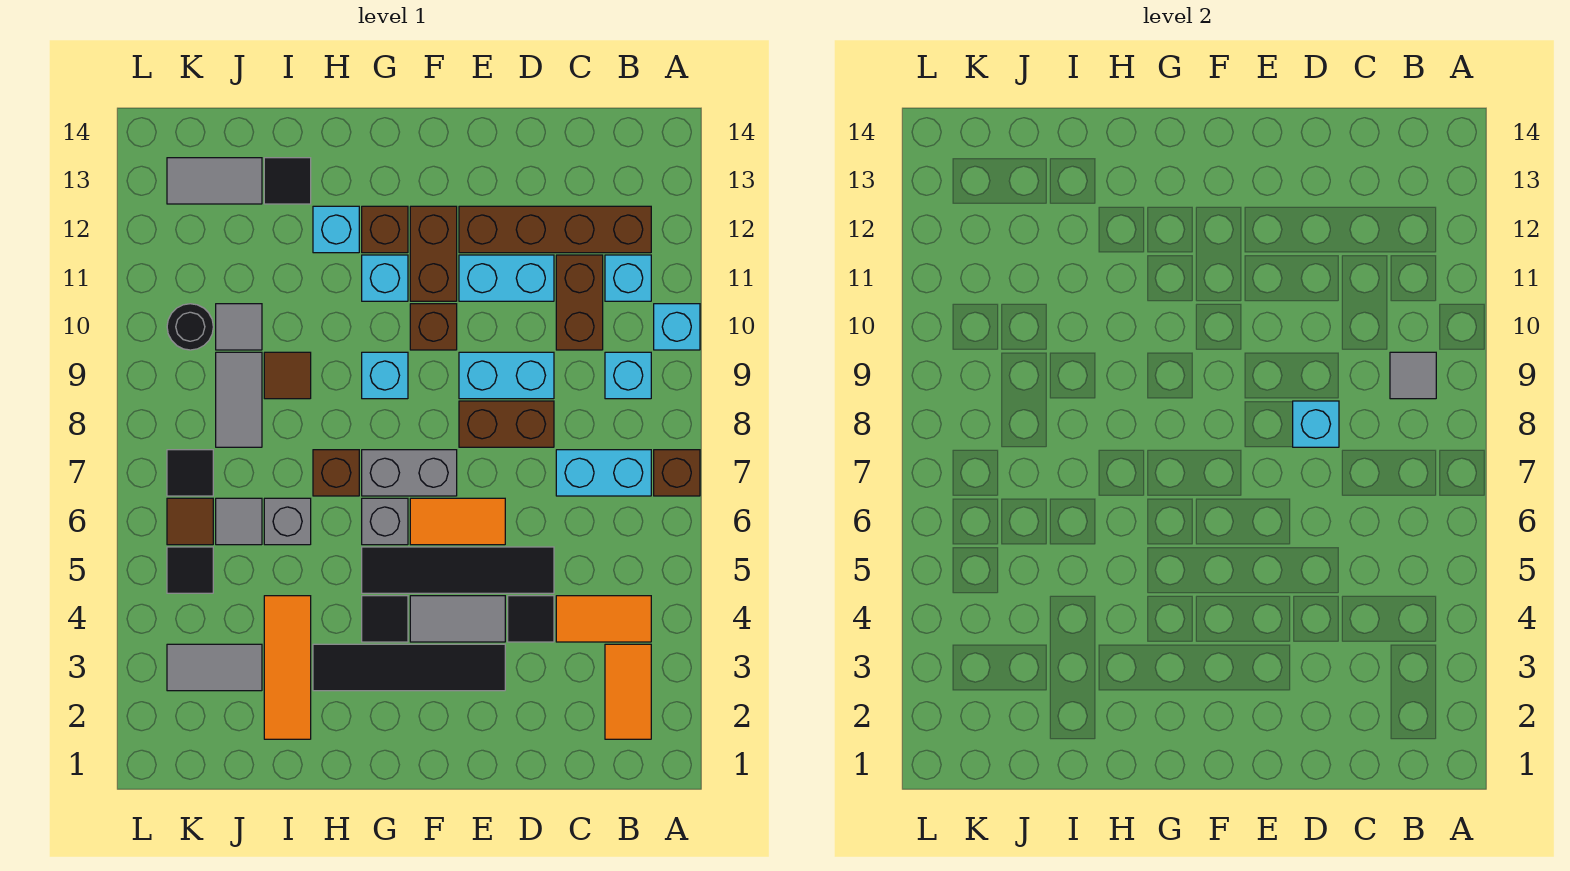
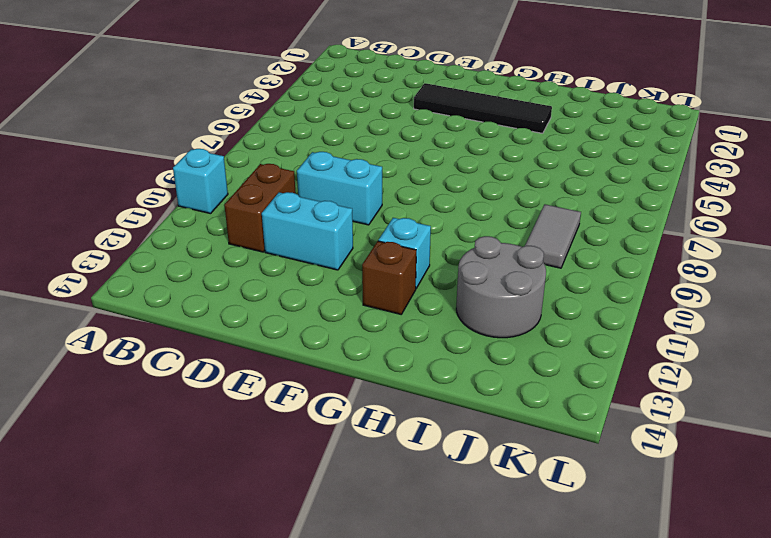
grey 2x2 round brick [456,236,546,338] -> none
none -> brown 1x1 brick [654,450,700,496]
none -> orange 1x2 tile [605,644,651,739]
none -> orange 1x2 tile [556,596,651,642]
none -> cyan 1x2 brick [556,450,651,496]

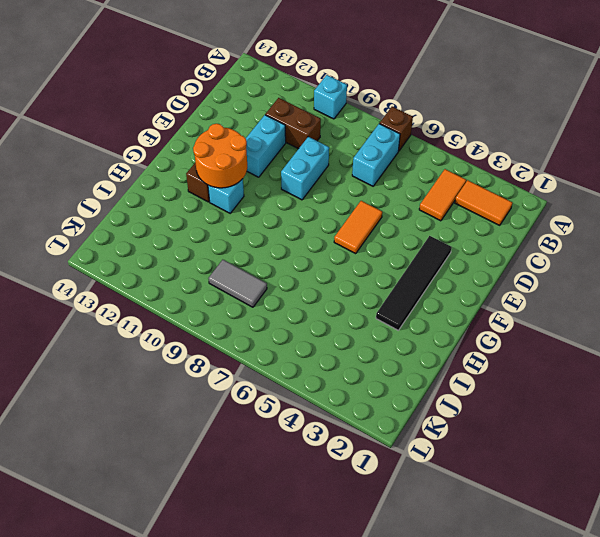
orange 2x2 round brick [193,124,247,188] -> none
none -> cyan 1x1 brick [605,352,651,399]
none -> cyan 1x1 brick [605,255,651,301]
none -> brown 1x4 brick [459,206,651,253]
none -> black 1x1 tile [508,596,554,642]

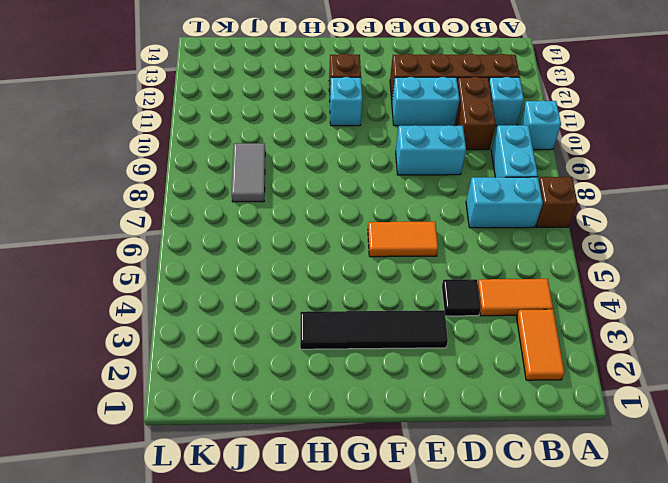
cyan 1x2 brick [491,125,538,177] -> cyan 1x1 brick [605,352,651,399]
none -> black 1x4 tile [362,547,554,593]
none -> brown 1x2 brick [459,401,554,447]
none -> grey 1x2 tile [410,596,505,642]
none -> grey 1x2 brick [362,450,457,496]

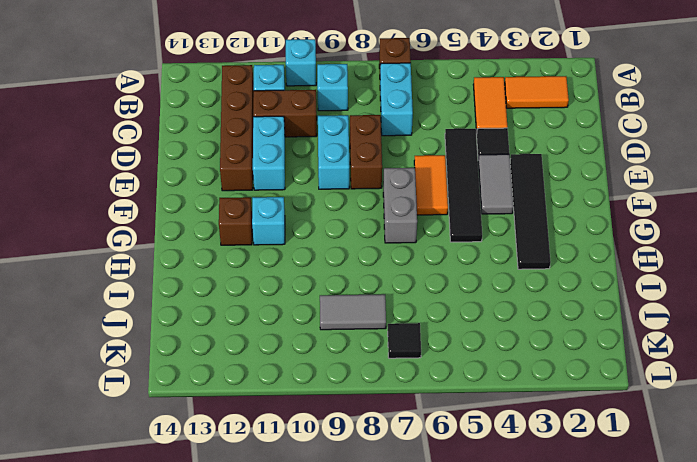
none -> brown 1x1 brick [410,304,457,350]
none -> brown 1x2 brick [410,206,457,301]
none -> black 1x1 tile [362,596,408,642]
none -> grey 1x1 brick [362,498,408,545]

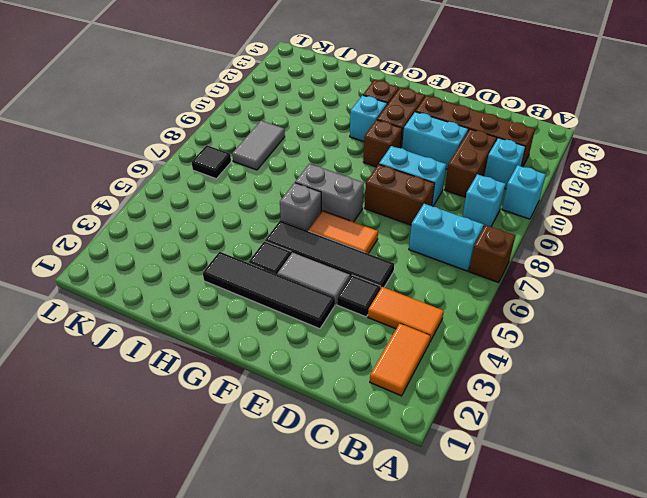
none -> cyan 1x1 brick [362,352,408,399]
none -> brown 1x1 brick [313,450,359,496]
none -> cyan 1x1 brick [313,206,359,253]
none -> orange 1x3 tile [264,596,311,739]

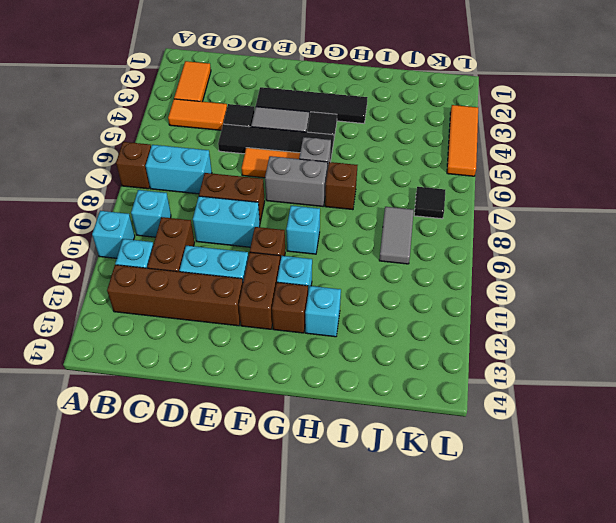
orange 1x3 tile [447,105,478,176] -> orange 1x3 tile moved to [264,596,311,739]
none -> grey 1x1 brick [264,498,311,545]
none -> brown 1x1 tile [264,352,311,399]
none -> black 1x1 tile [264,158,311,204]
none -> grey 1x2 tile [167,644,262,691]

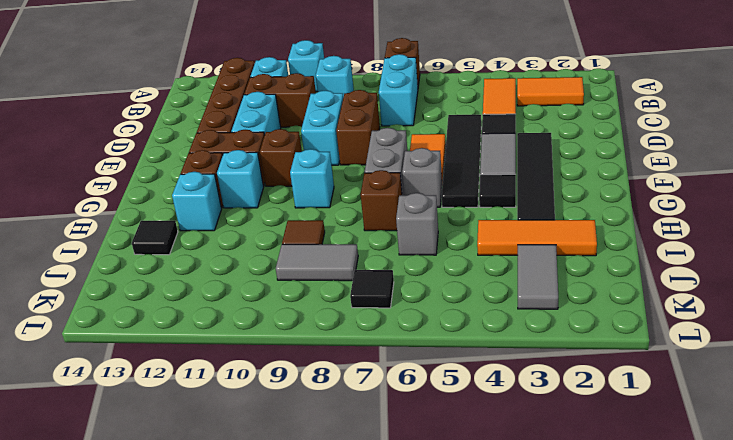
none -> grey 1x1 tile [216,498,262,545]
none -> grey 1x1 tile [216,304,262,350]
none -> grey 1x2 tile [167,158,262,204]
none -> black 1x1 tile [167,547,213,593]

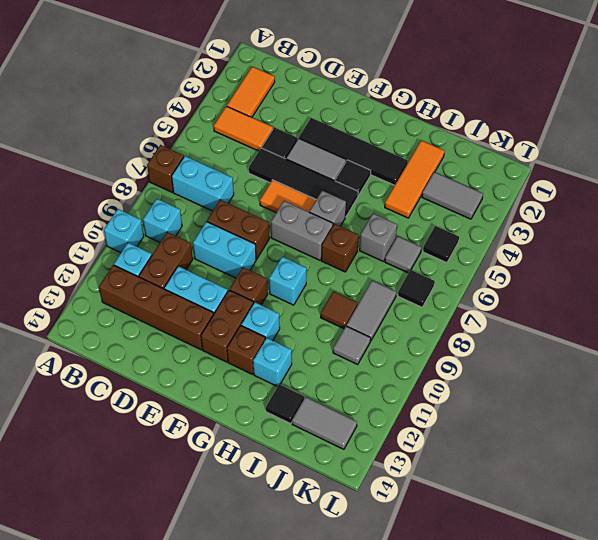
none -> brown 1x1 tile [167,498,213,545]
none -> black 1x1 round brick [167,304,213,350]
none -> grey 1x1 tile [1390,352,1436,399]
none -> cyan 1x1 brick [1293,401,1339,447]

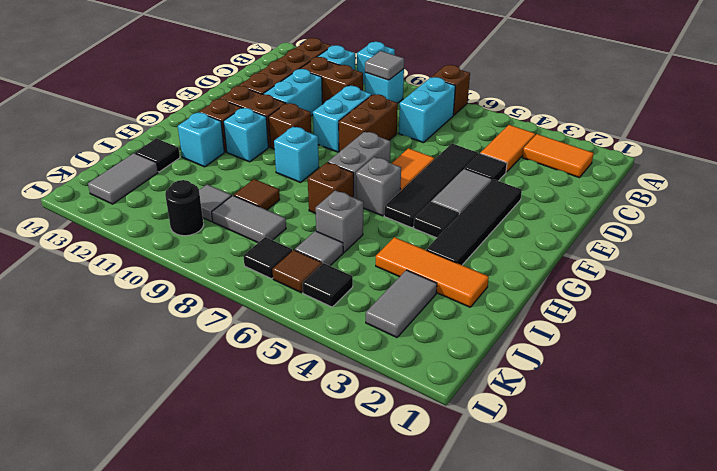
none -> cyan 1x1 brick [1293,401,1339,447]

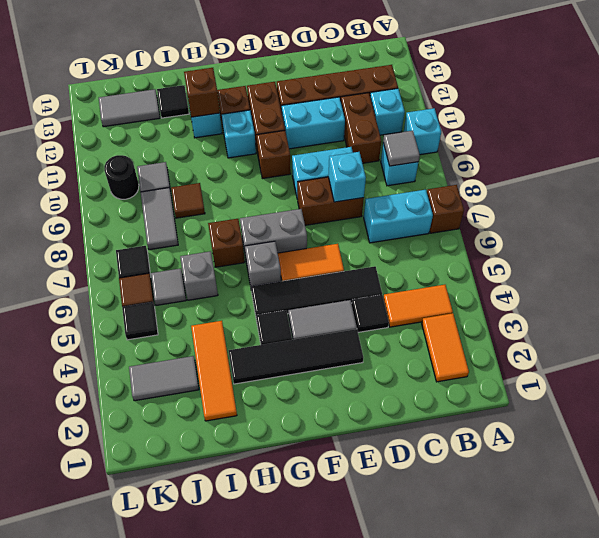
brown 1x1 brick [184,68,220,117] -> none
none -> cyan 1x1 brick [362,352,408,399]

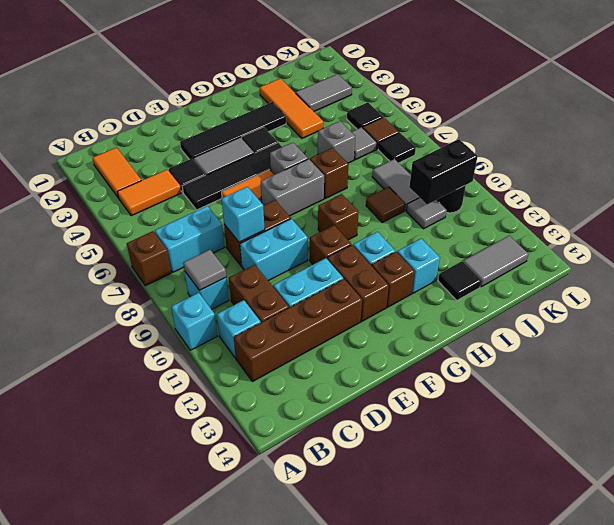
brown 1x1 brick [318,194,359,240] -> cyan 1x1 brick [362,352,408,399]
black 1x2 brick [409,139,478,204] -> none

